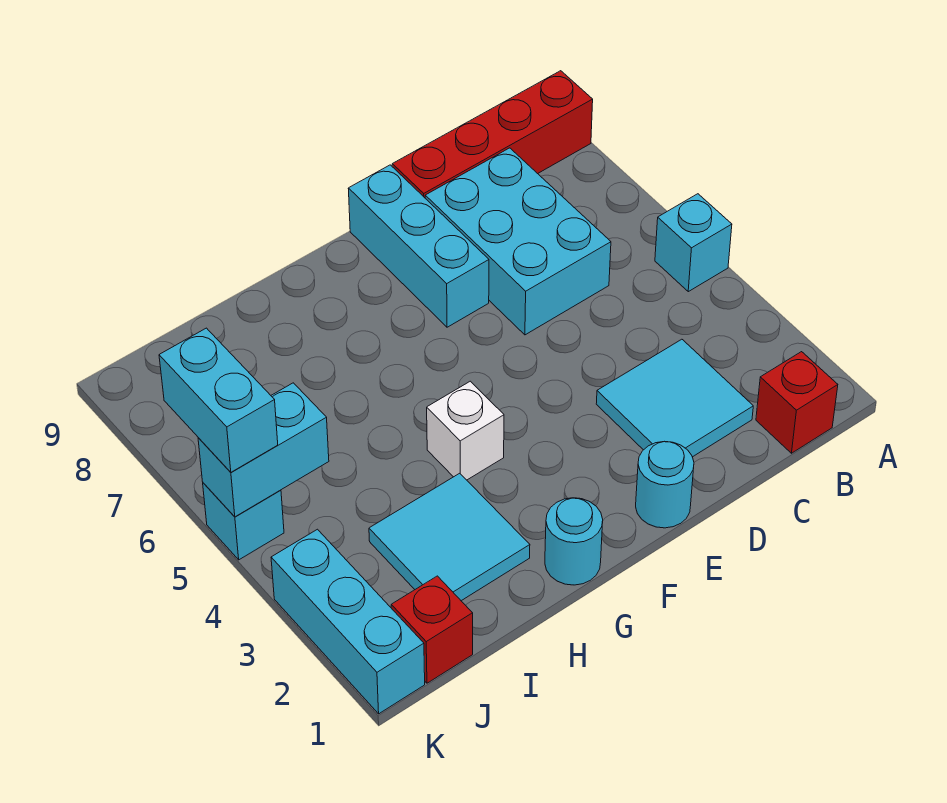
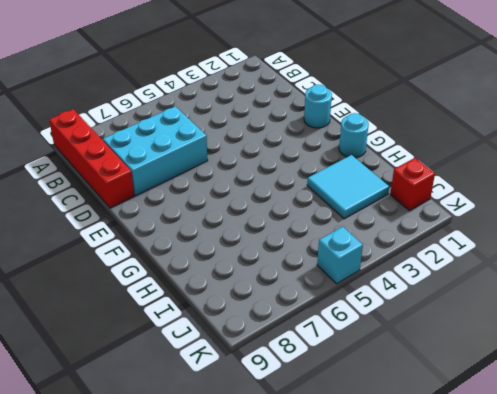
none -> cyan 1x1 brick [655,194,732,292]
none -> red 1x1 brick [756,352,838,453]
none -> cyan 2x2 tile [596,339,753,457]

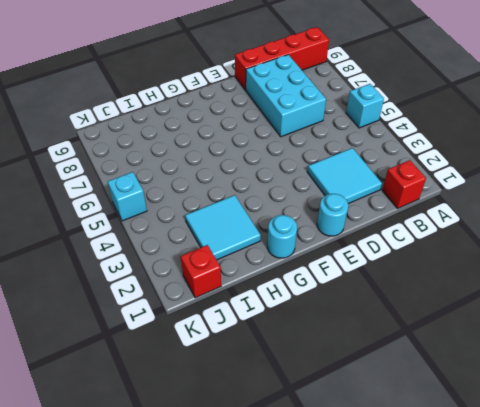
none -> cyan 1x3 brick [348,165,489,327]
none -> white 1x1 brick [427,381,504,480]
none -> cyan 1x3 brick [271,529,425,714]

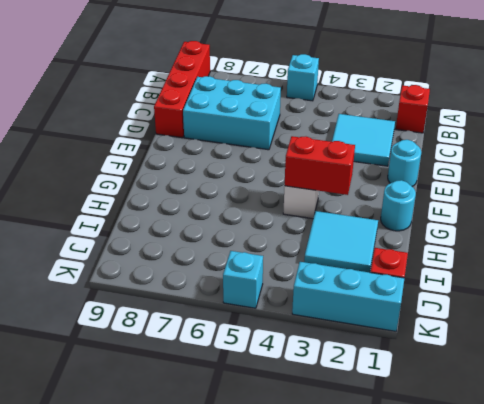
red 1x2 brick [285,136,355,195] -> none
none -> cyan 1x3 brick [348,165,489,327]
none -> cyan 1x2 brick [198,383,329,517]
none -> cyan 1x2 brick [159,328,278,472]

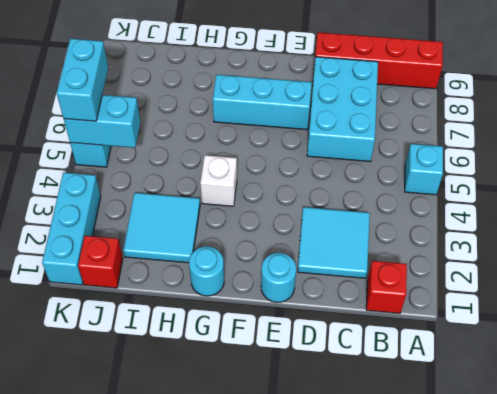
cyan 1x3 brick [213,75,312,130] -> cyan 1x3 brick turned to [348,165,489,327]

